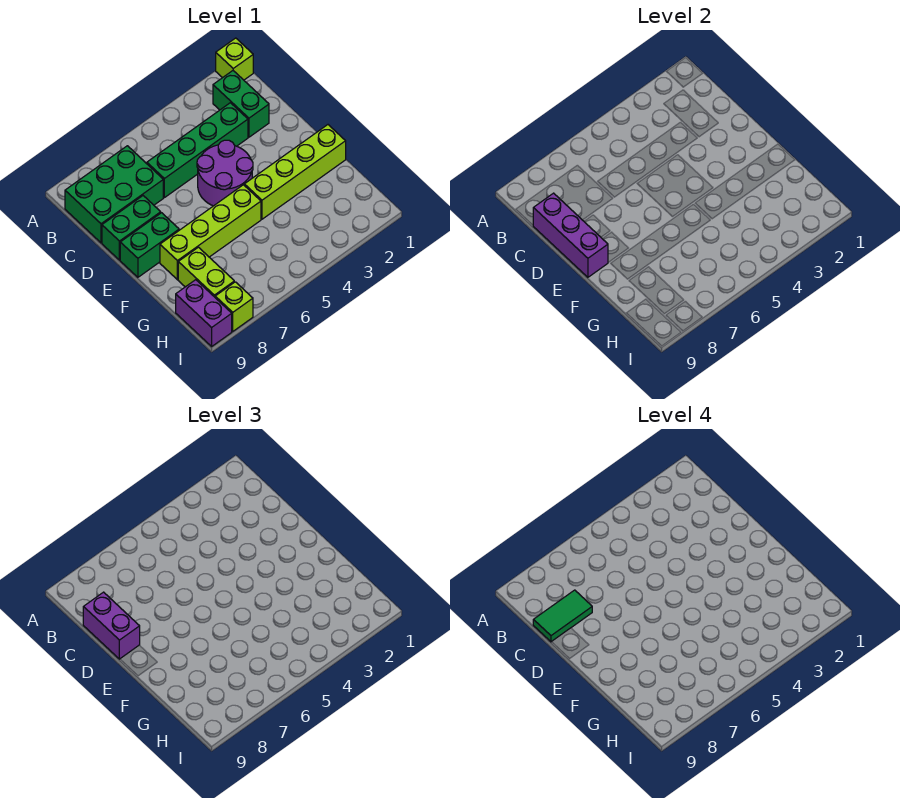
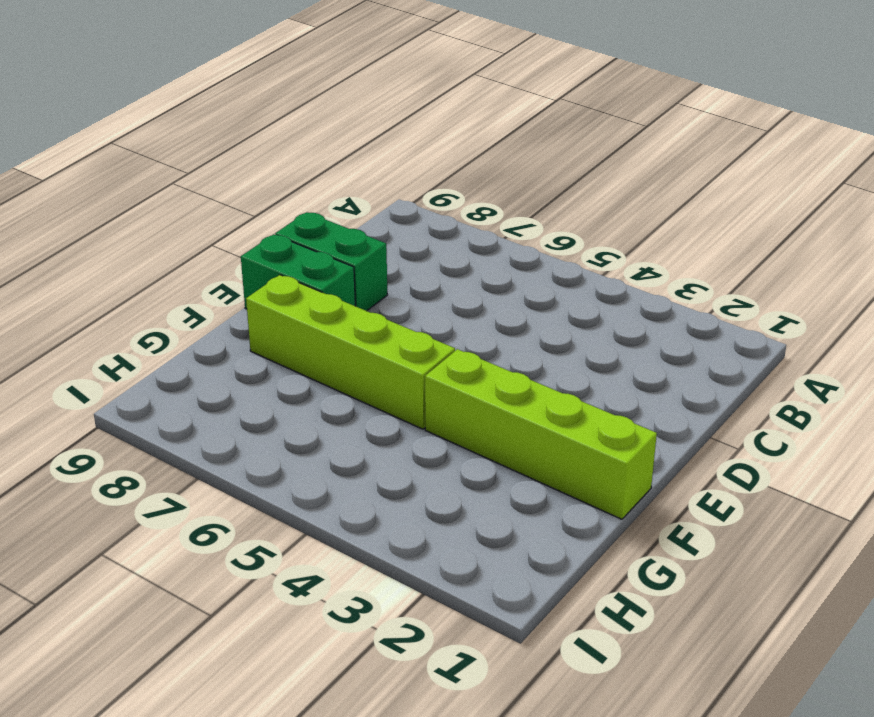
none -> lime 1x1 brick [216,38,253,80]
none -> green 1x2 brick [213,71,269,137]
none -> green 2x3 brick [65,146,163,243]

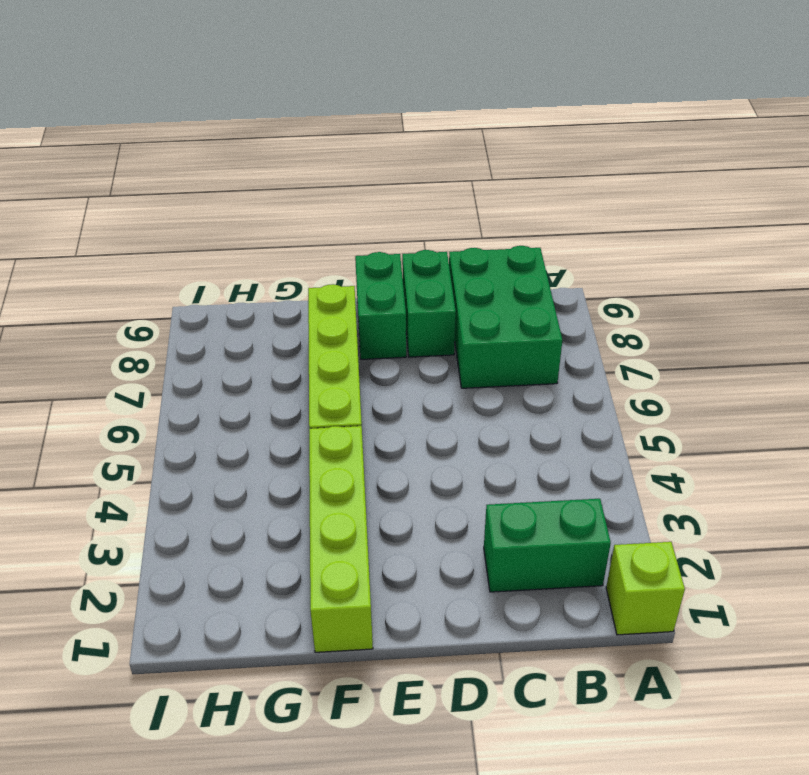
none -> green 1x4 brick [147,103,248,198]
none -> purple 2x2 round brick [197,140,253,206]
none -> lime 1x2 brick [178,247,234,297]

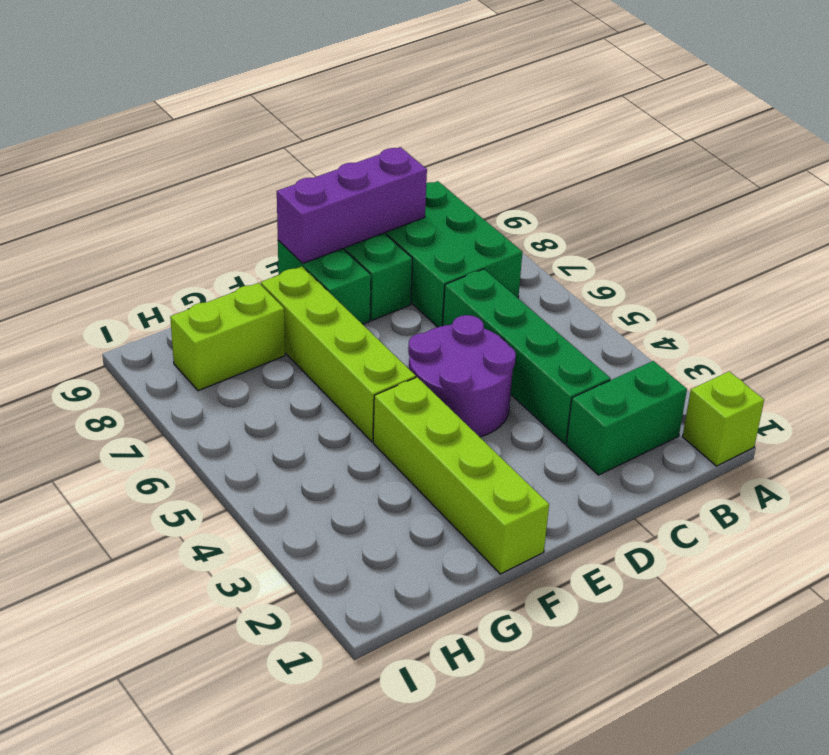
none -> purple 1x2 brick [176,280,232,346]
none -> lime 1x1 brick [215,282,253,331]
none -> purple 1x2 brick [83,592,140,659]

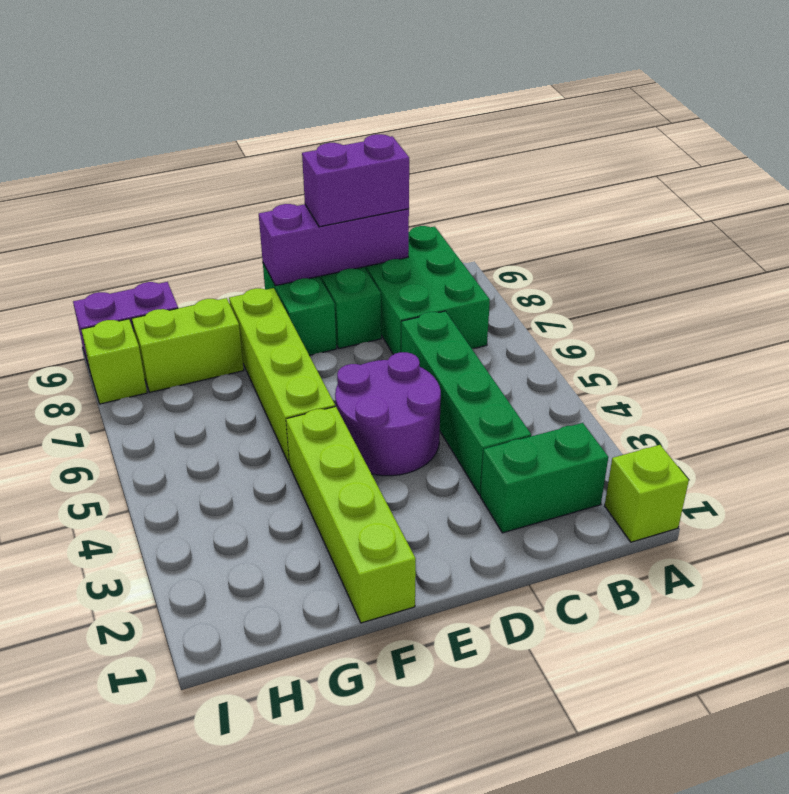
none -> green 1x2 tile [533,590,592,642]

